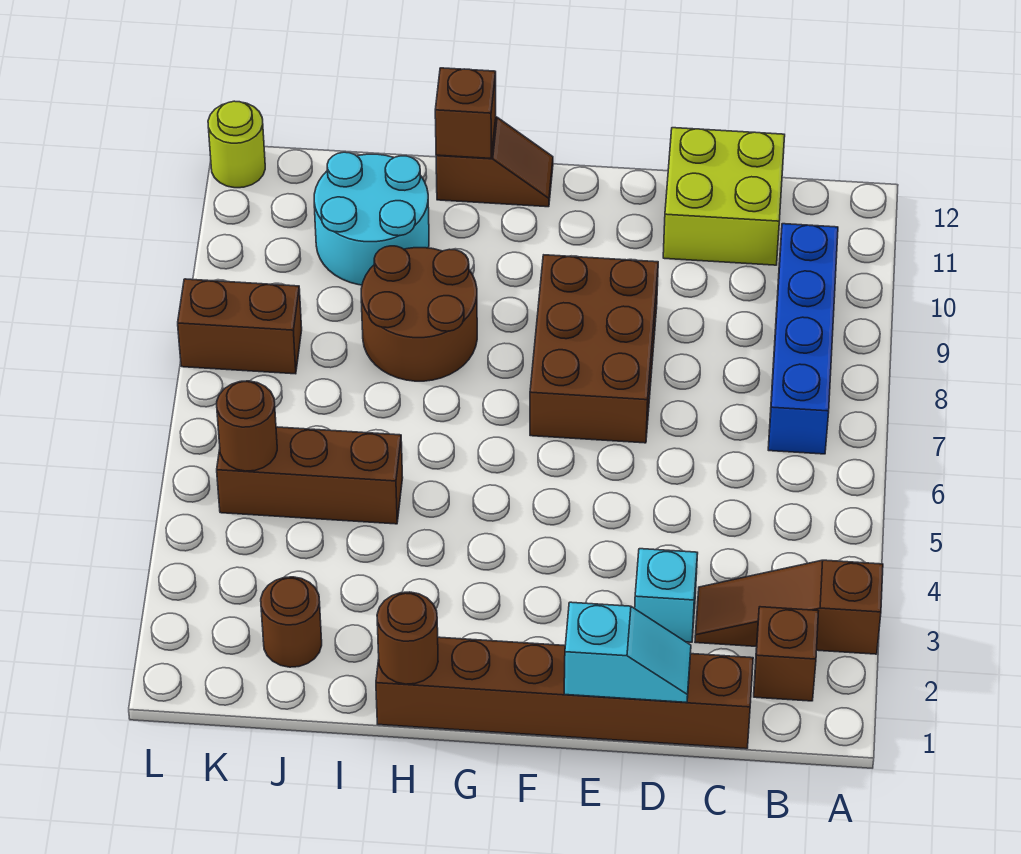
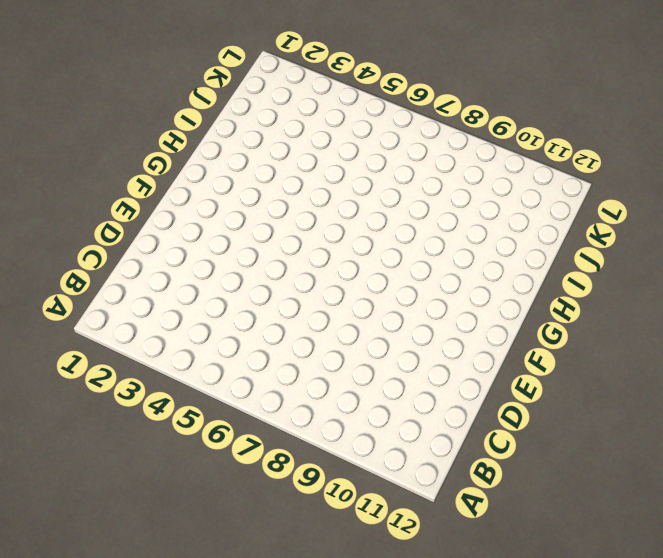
none -> brown 1x3 slope [695,560,883,654]
none -> brown 1x1 brick [754,607,818,701]
none -> blue 1x4 brick [768,224,838,454]

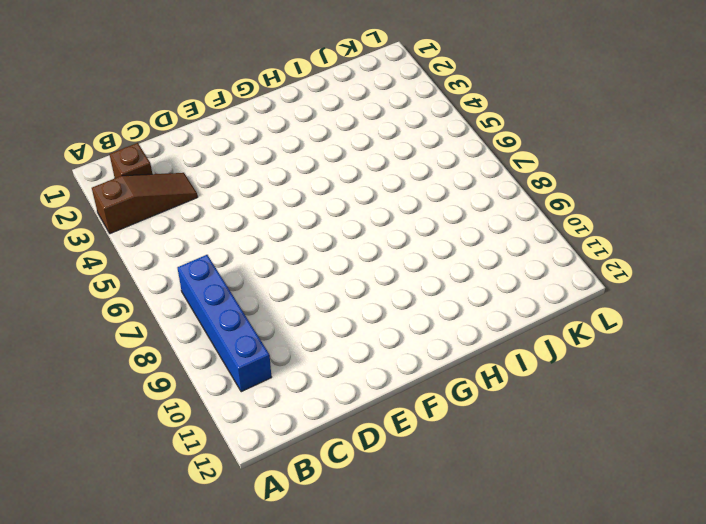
none -> brown 1x6 brick [376,637,753,749]
none -> lime 2x2 brick [663,128,785,265]
none -> cyan 1x1 brick [635,549,698,642]

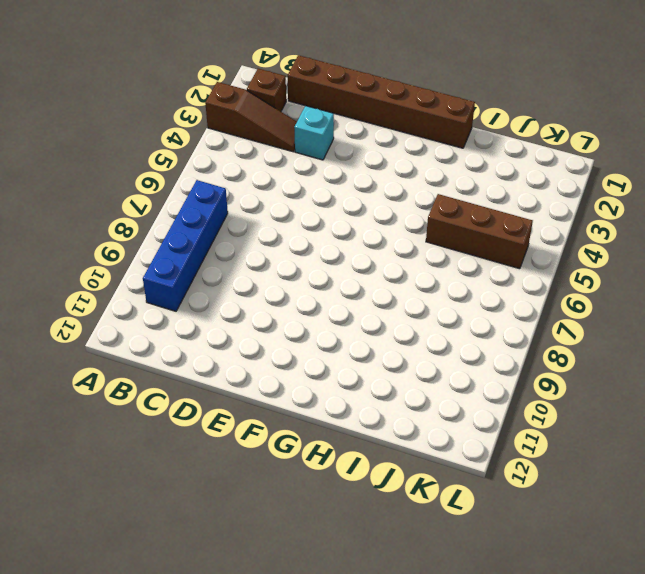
none -> lime 2x2 brick [663,128,785,265]
none -> brown 2x3 brick [530,255,658,443]
none -> brown 1x2 slope [436,117,553,207]

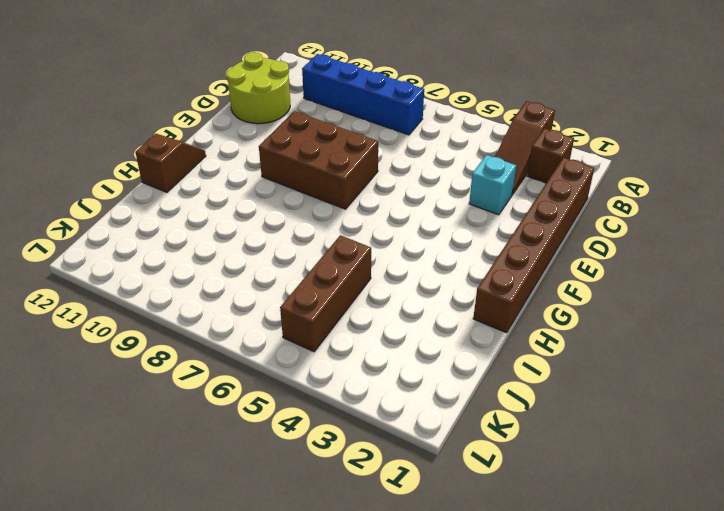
lime 2x2 round brick [226,52,290,124] -> lime 2x2 brick [663,128,785,265]
none -> brown 2x2 round brick [361,246,477,381]
none -> cyan 2x2 round brick [314,152,429,285]
none -> brown 1x1 round brick [261,577,322,667]

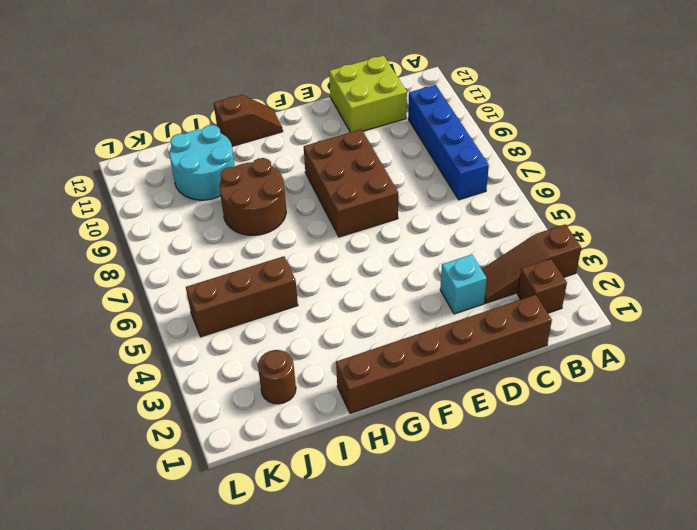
none -> brown 1x2 brick [178,279,302,374]
none -> lime 1x1 round brick [208,101,265,188]
none -> cyan 1x2 slope [564,602,691,702]

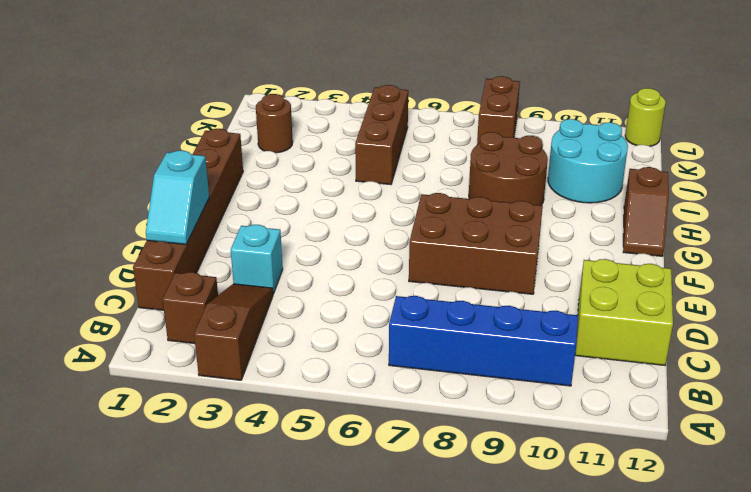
none -> brown 1x1 round brick [377,592,438,684]
none -> brown 1x1 brick [435,68,496,158]
none -> brown 1x1 round brick [217,381,277,471]

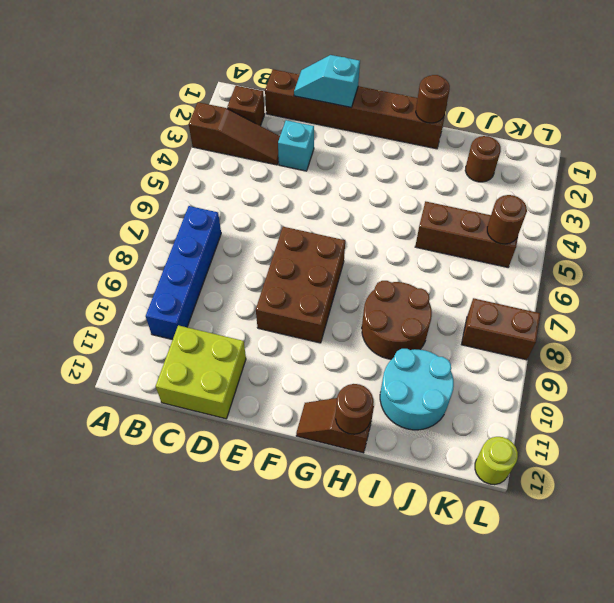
brown 1x1 round brick [336,384,373,434] -> brown 1x1 brick [435,68,496,158]

